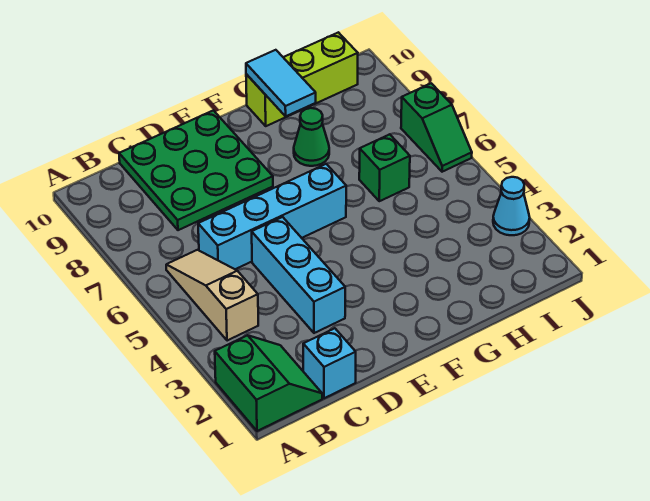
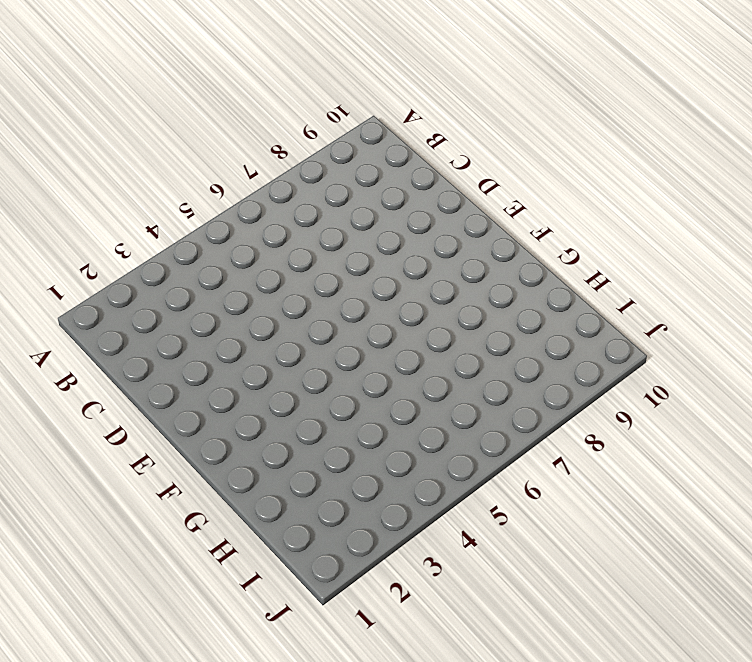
none -> green 2x2 slope [215,335,322,431]
none -> tan 1x3 slope [166,250,258,341]
none -> cyan 1x1 brick [303,328,356,398]

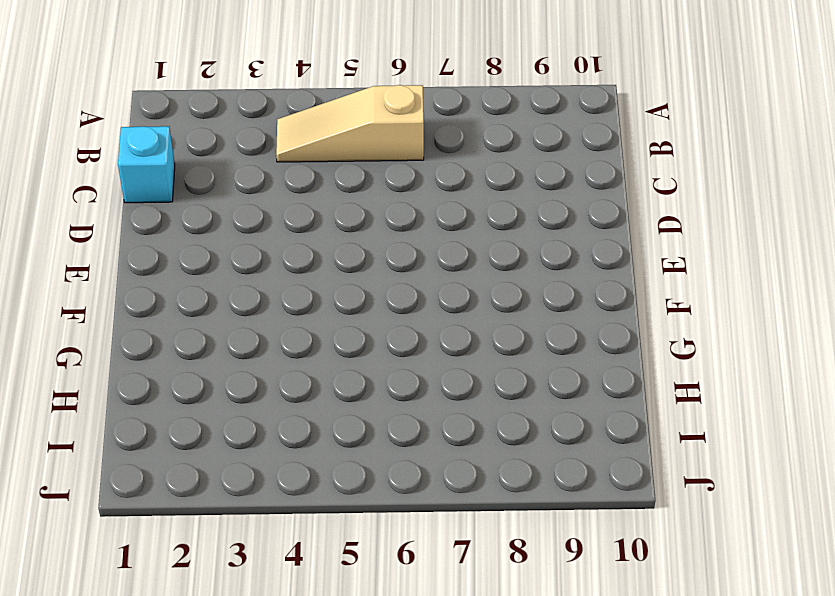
tan 1x3 slope [276,85,424,162] -> tan 1x3 slope turned to [166,250,258,341]
none -> green 2x2 slope [215,335,322,431]
none -> cyan 1x4 brick [198,164,346,269]
none -> green 3x3 plate [119,110,273,230]

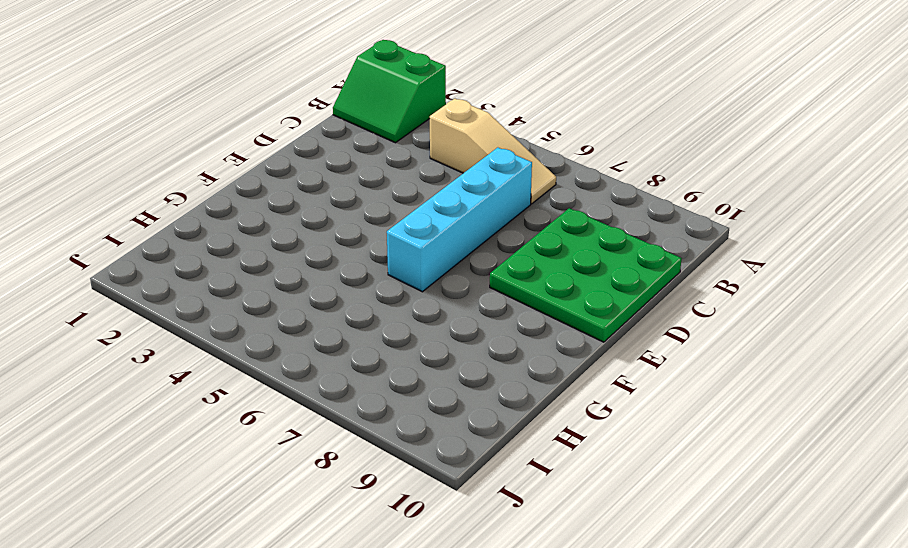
none -> cyan 1x1 brick [303,328,356,398]
none -> cyan 1x3 brick [252,217,345,333]
none -> green 1x1 cone [294,108,329,166]

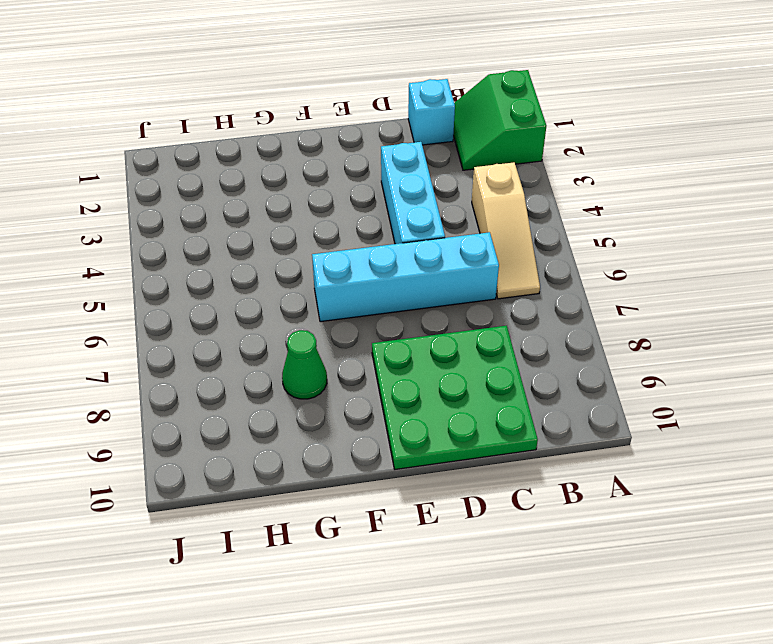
none -> lime 1x3 brick [246,32,358,126]
none -> green 1x1 brick [359,134,410,201]
none -> cyan 1x1 cone [493,177,530,235]

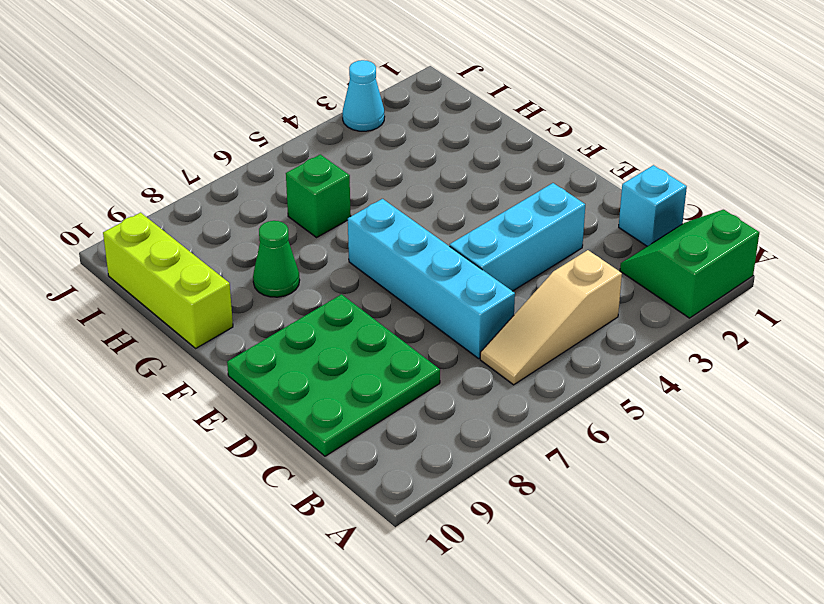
none -> green 1x2 slope [401,83,472,172]
none -> cyan 1x2 tile [246,50,316,116]

